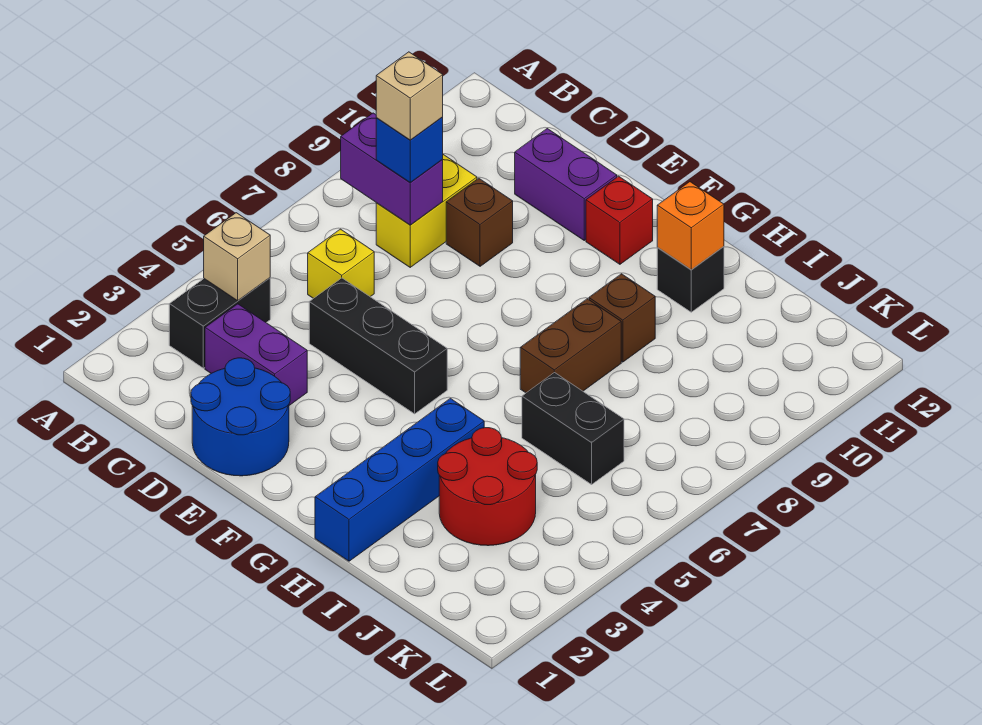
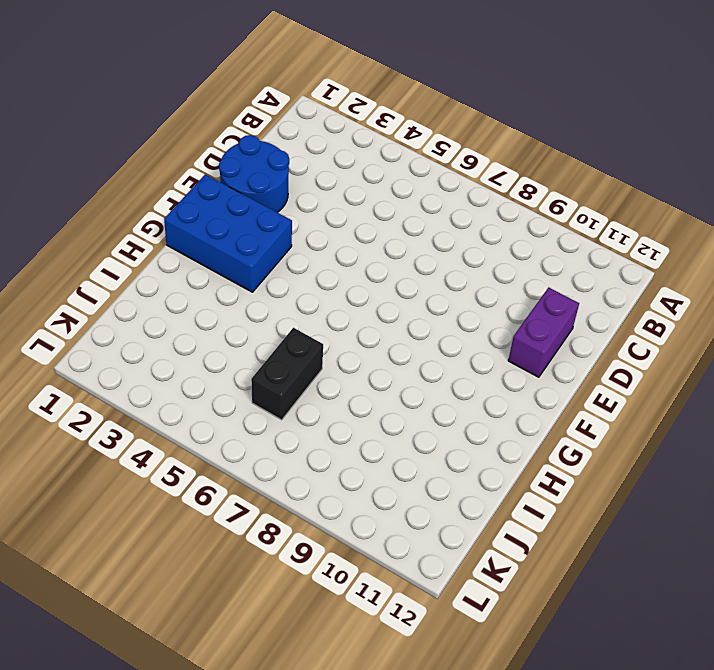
blue 2x3 brick [164,174,292,292] -> none
none -> black 1x2 brick [169,278,270,368]
none -> purple 1x2 brick [205,304,307,405]
none -> yellow 1x1 brick [308,229,374,298]

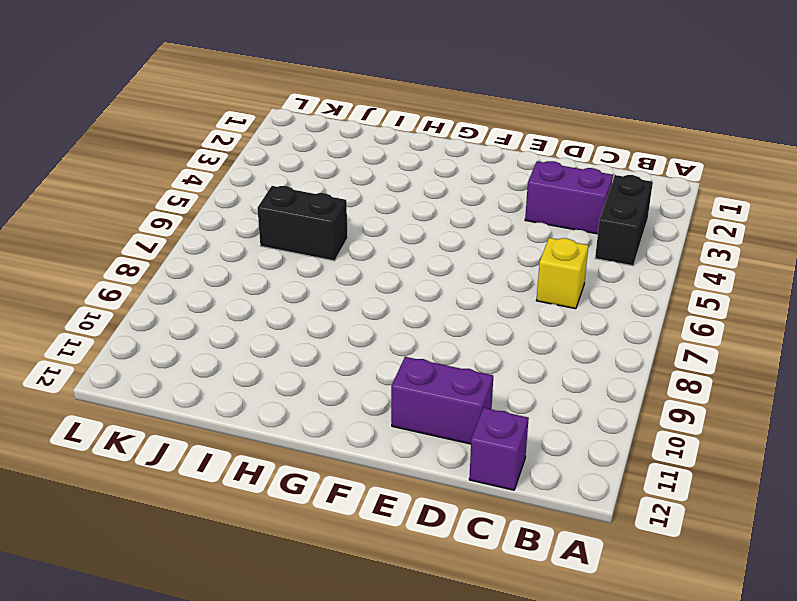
purple 1x1 brick [469,408,529,490] -> none
none -> yellow 1x2 brick [376,155,477,267]
none -> blue 2x2 round brick [191,358,290,476]
none -> black 1x3 brick [309,278,447,414]

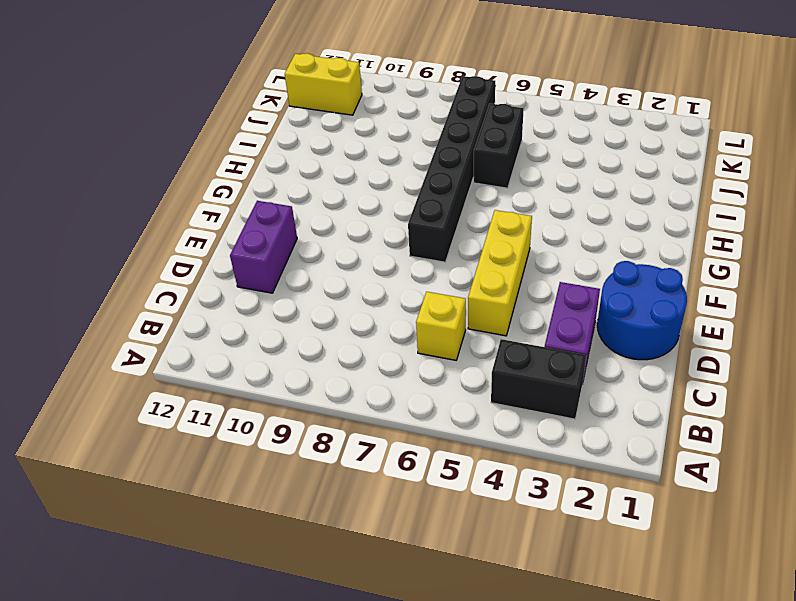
yellow 1x3 brick [468,210,532,336] -> black 1x3 brick [309,278,447,414]
black 1x6 brick [408,76,495,262] -> brown 1x2 brick [520,299,621,393]
yellow 1x2 brick [285,53,362,115] -> yellow 1x2 brick moved to [376,155,477,267]
none -> brown 1x1 brick [446,178,513,266]
none -> red 1x1 brick [586,176,653,264]
none -> blue 1x4 brick [315,398,484,561]

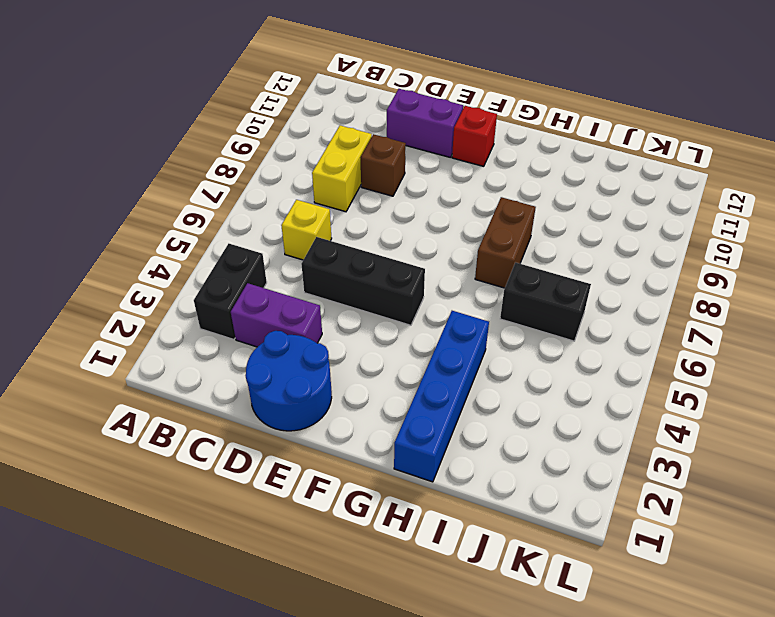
none -> brown 1x1 brick [589,274,655,362]
none -> black 1x1 brick [657,247,724,312]
none -> red 2x2 round brick [438,428,537,546]

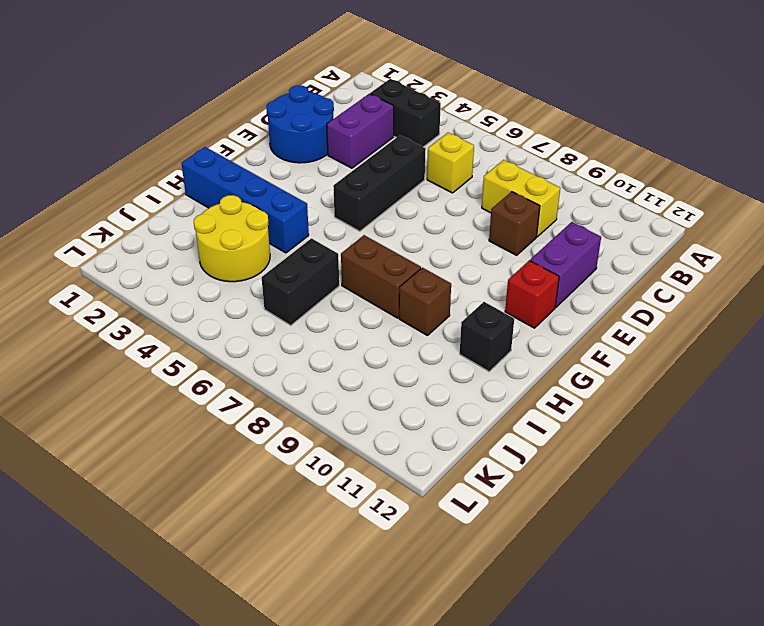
yellow 2x2 round brick [194,195,270,282] -> red 2x2 round brick [438,428,537,546]
none -> tan 1x1 brick [204,213,270,301]
none -> purple 1x2 brick [341,113,443,225]
none -> orange 1x1 brick [657,182,724,270]

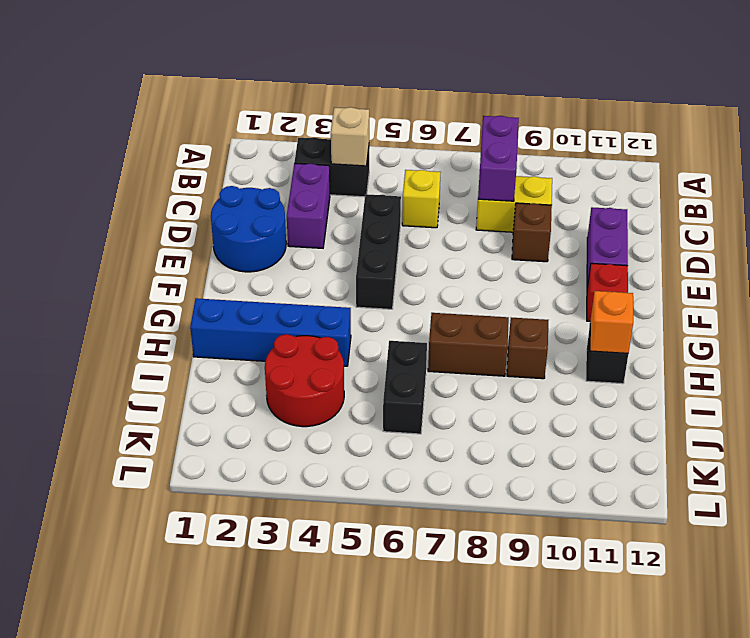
none -> blue 1x1 brick [376,117,443,183]
none -> tan 1x1 brick [376,52,443,140]

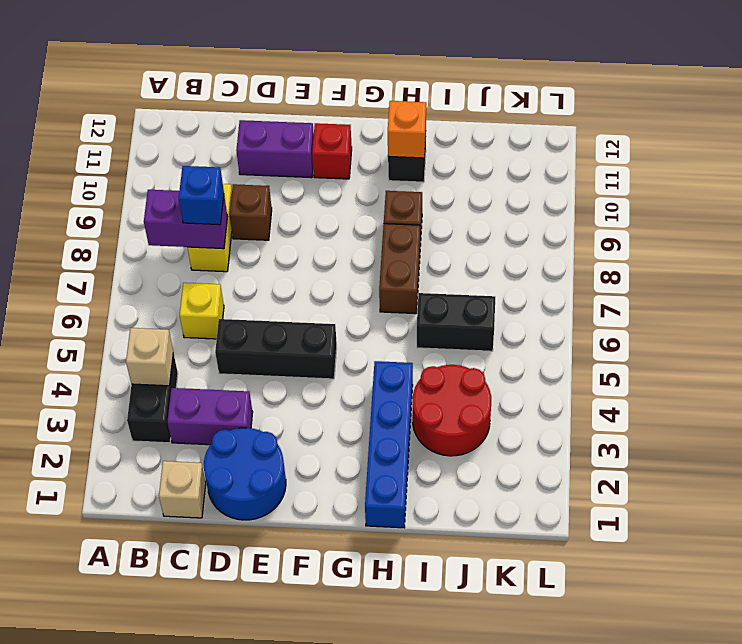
tan 1x1 brick [159,461,206,518] -> tan 1x1 brick moved to [376,52,443,140]

